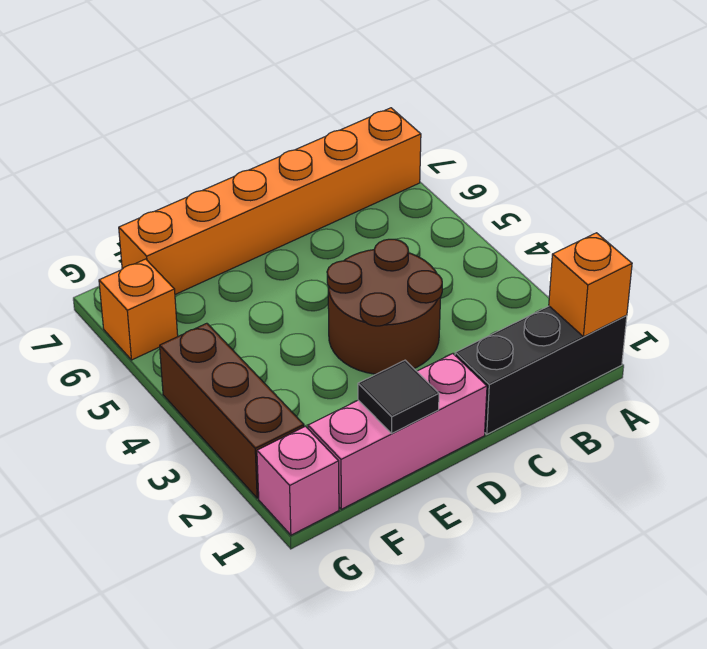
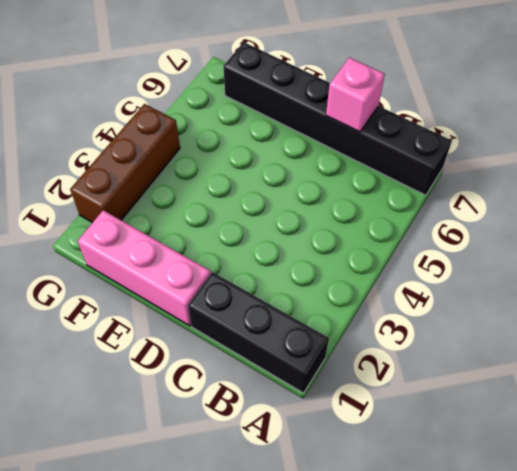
black 1x6 brick [223,42,452,195] -> orange 1x6 brick [119,108,421,294]
pink 1x1 brick [326,58,385,132] -> pink 1x1 brick moved to [257,426,339,535]
none -> brown 2x2 round brick [327,239,442,374]
none -> orange 1x1 brick [99,259,178,360]

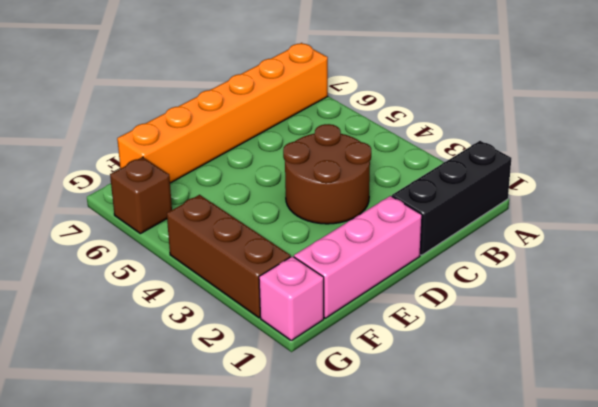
brown 1x1 brick [110,157,172,234] -> orange 1x1 brick [99,259,178,360]
none -> orange 1x1 brick [549,233,632,337]
none -> black 1x1 tile [358,360,439,433]

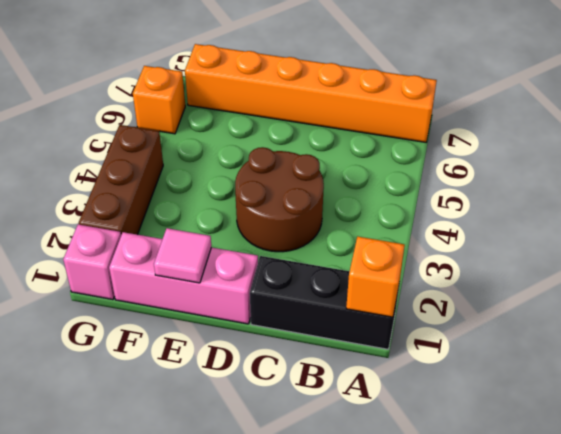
pink 1x1 tile [154,228,211,283] -> black 1x1 tile [358,360,439,433]

